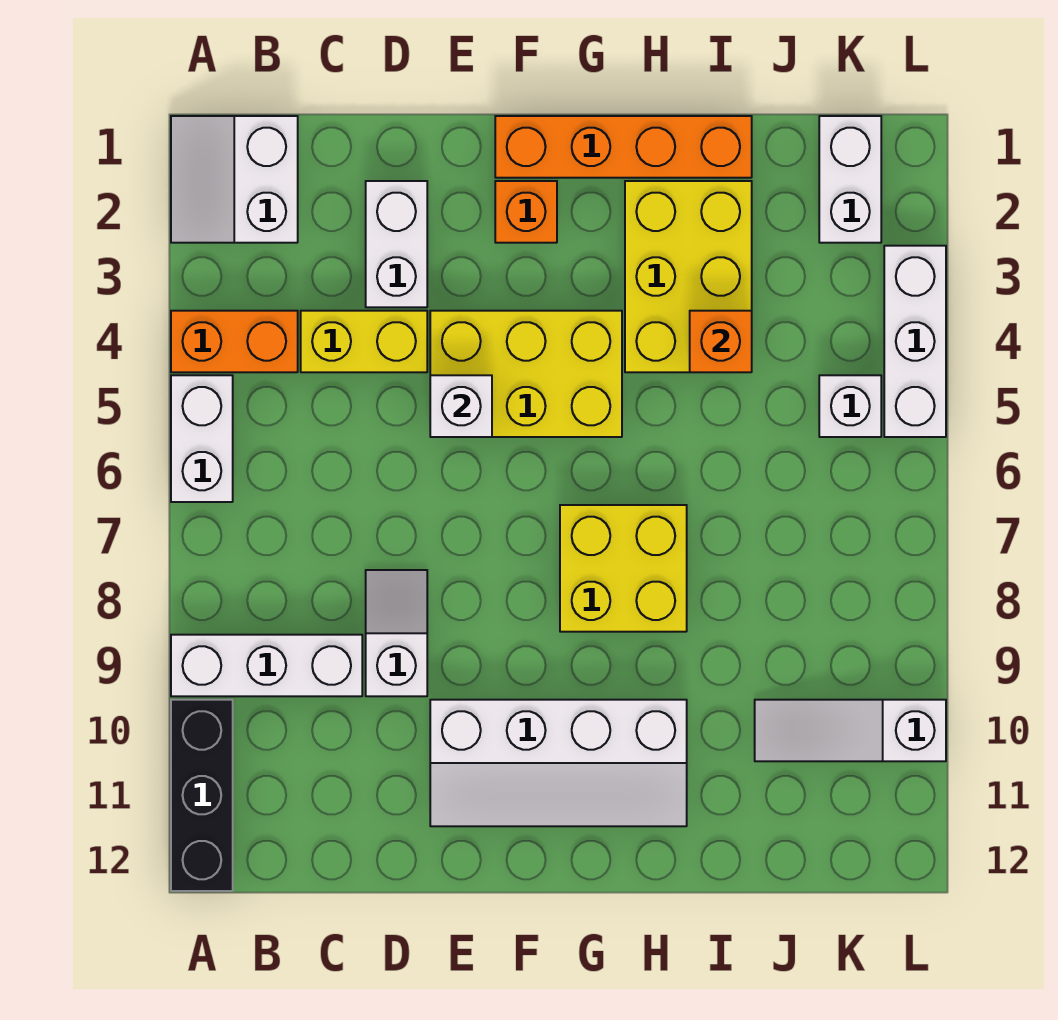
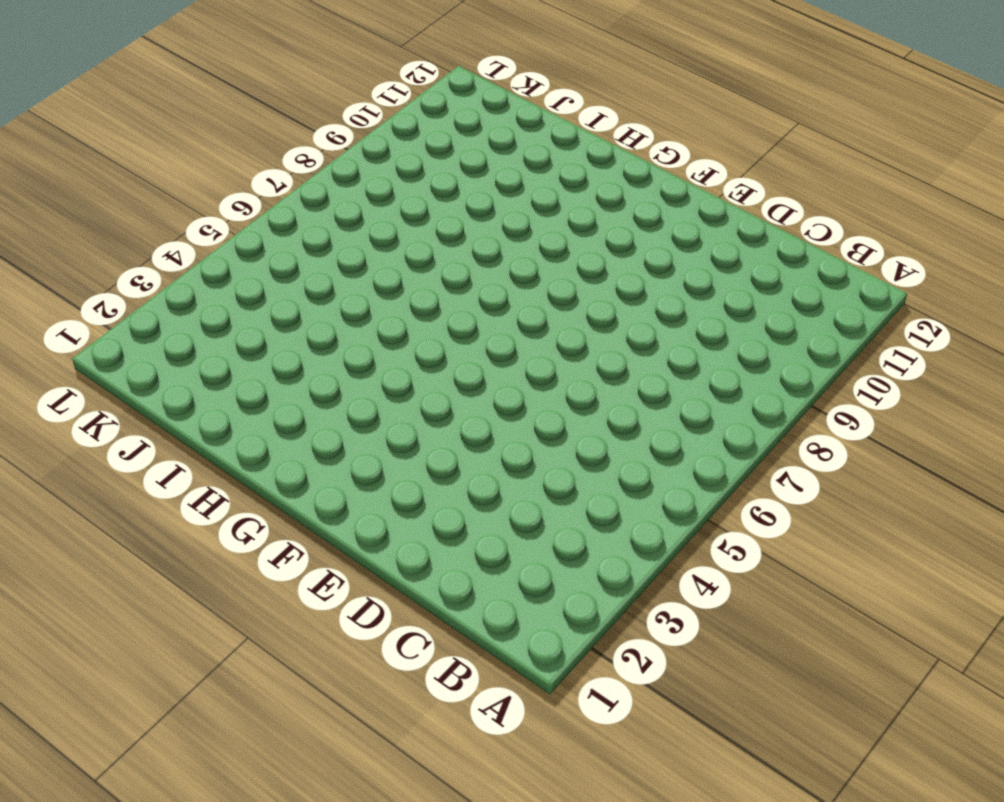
none -> white 2x2 slope [171,116,298,243]
none -> orange 1x2 brick [171,311,298,372]
none -> white 1x2 brick [171,375,233,502]

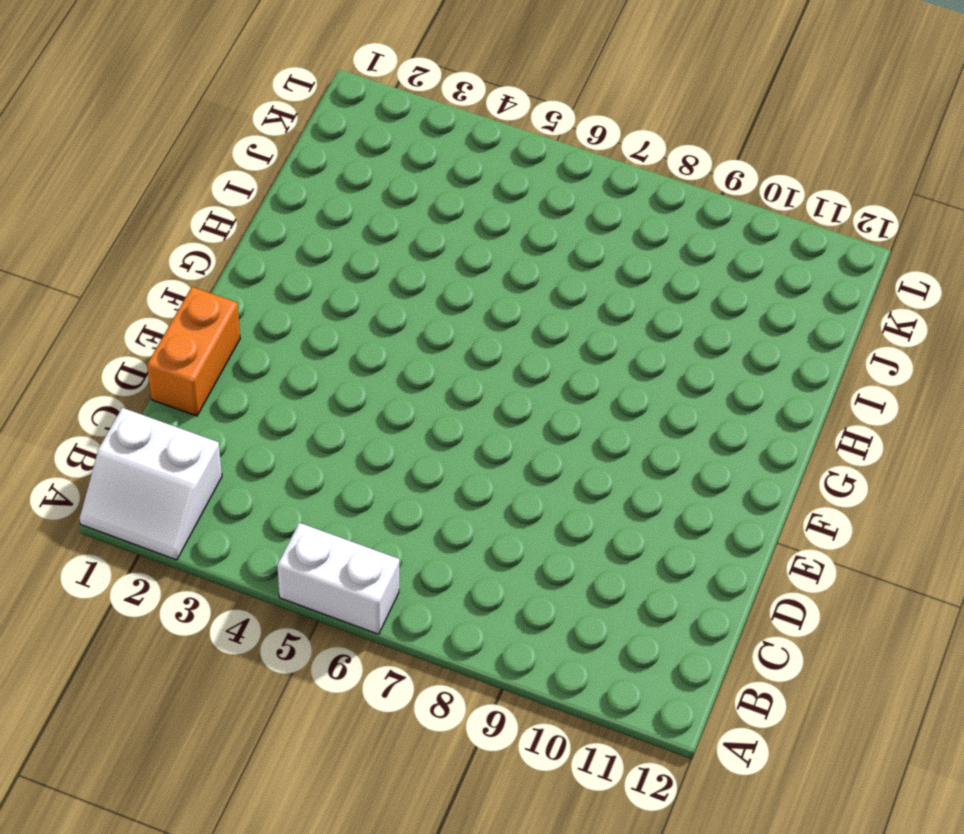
orange 1x2 brick [147,287,240,416] -> orange 1x2 brick moved to [171,311,298,372]
none -> white 1x3 brick [171,635,362,696]
none -> black 1x3 brick [171,700,233,891]
none -> yellow 1x2 brick [301,311,427,372]

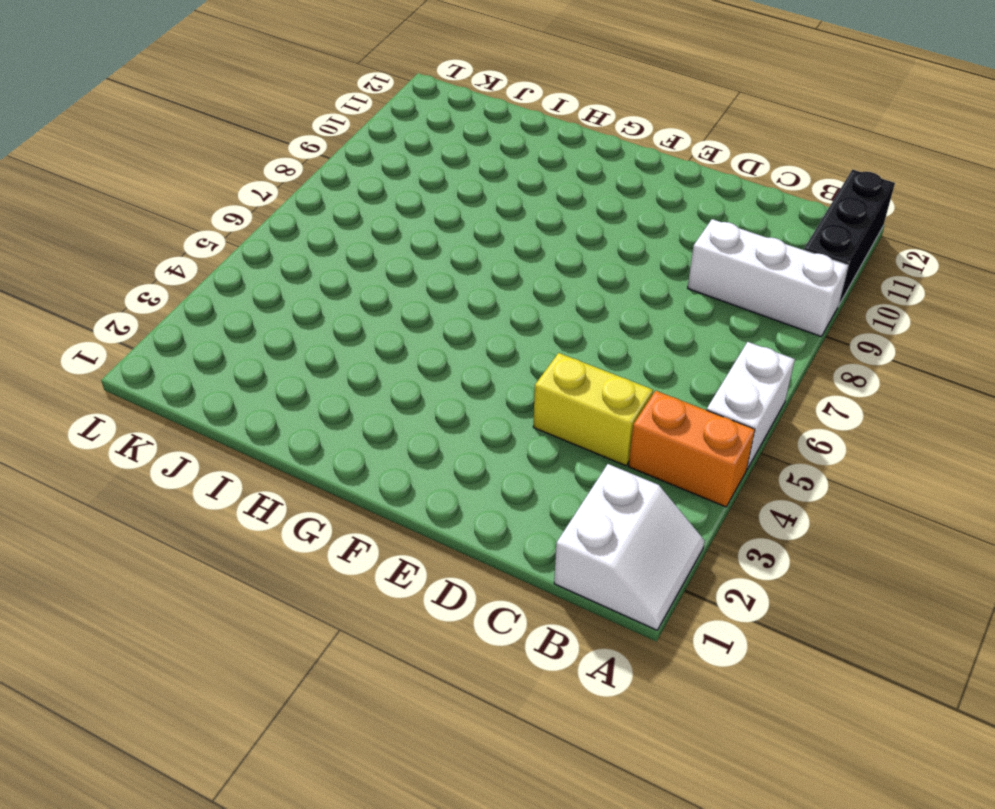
none -> white 1x2 brick [366,181,427,307]
none -> white 1x2 slope [366,570,427,696]
none -> yellow 2x3 brick [430,311,622,437]

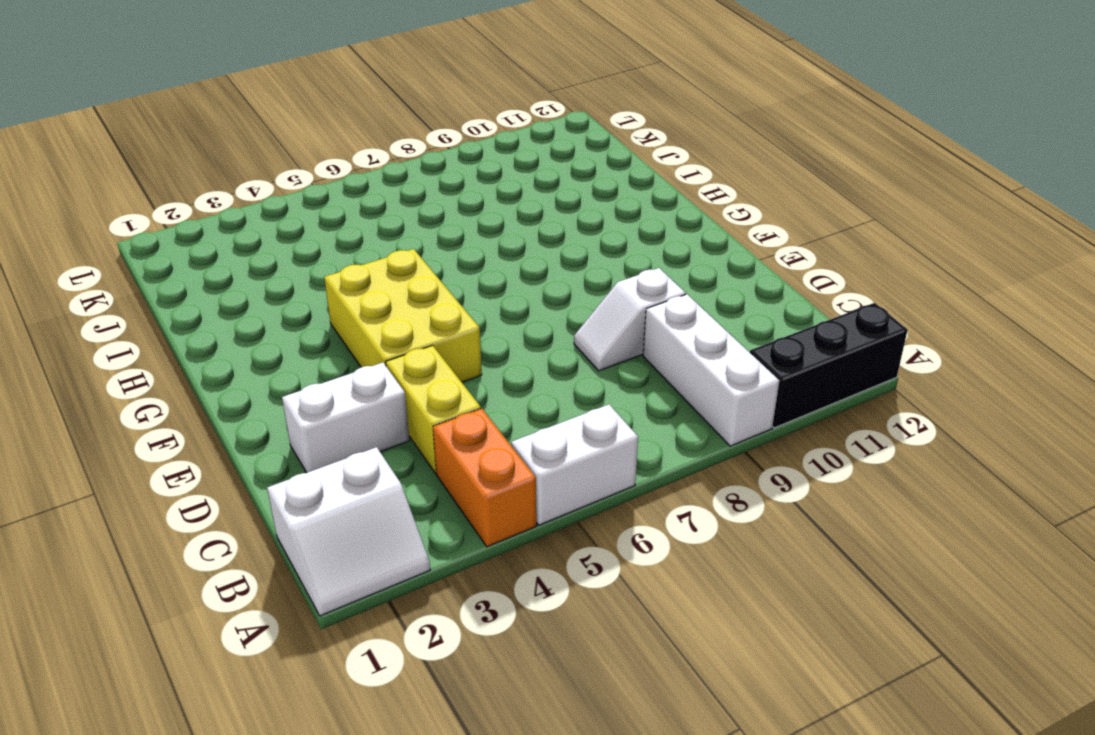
none -> white 2x4 slope [430,700,687,826]
none -> orange 1x4 brick [495,116,752,178]
none -> orange 1x1 brick [495,181,557,243]

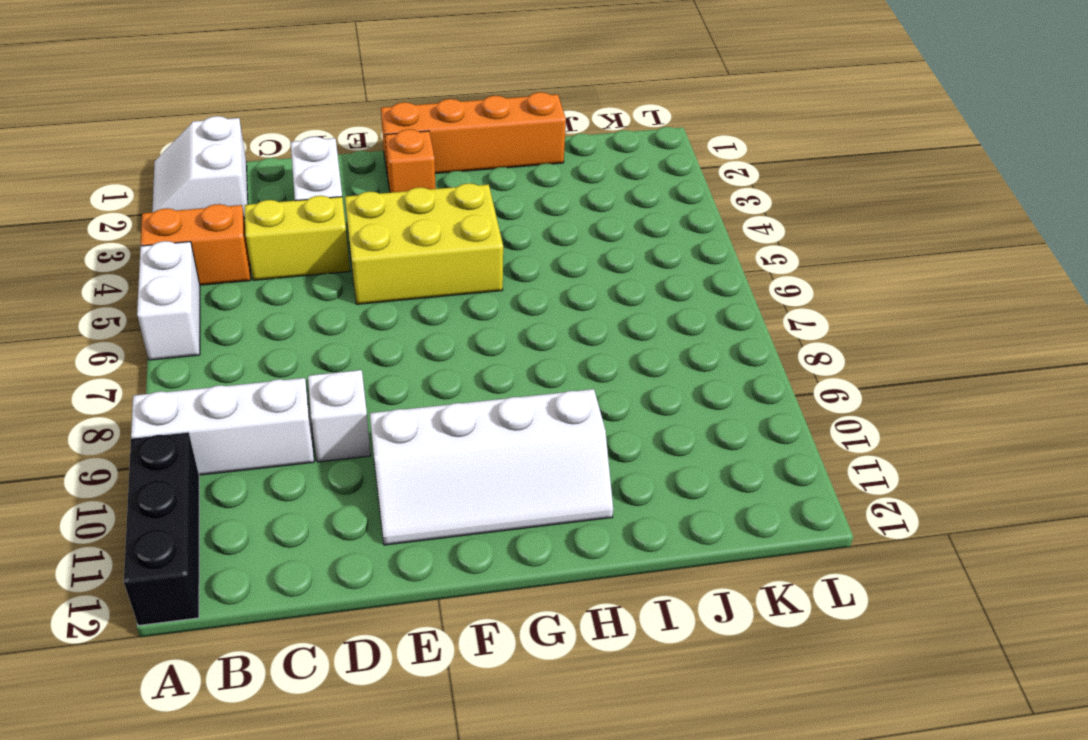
none -> yellow 2x2 brick [560,505,687,632]
none -> yellow 2x3 brick [625,181,752,372]
none -> white 1x3 slope [755,700,946,761]

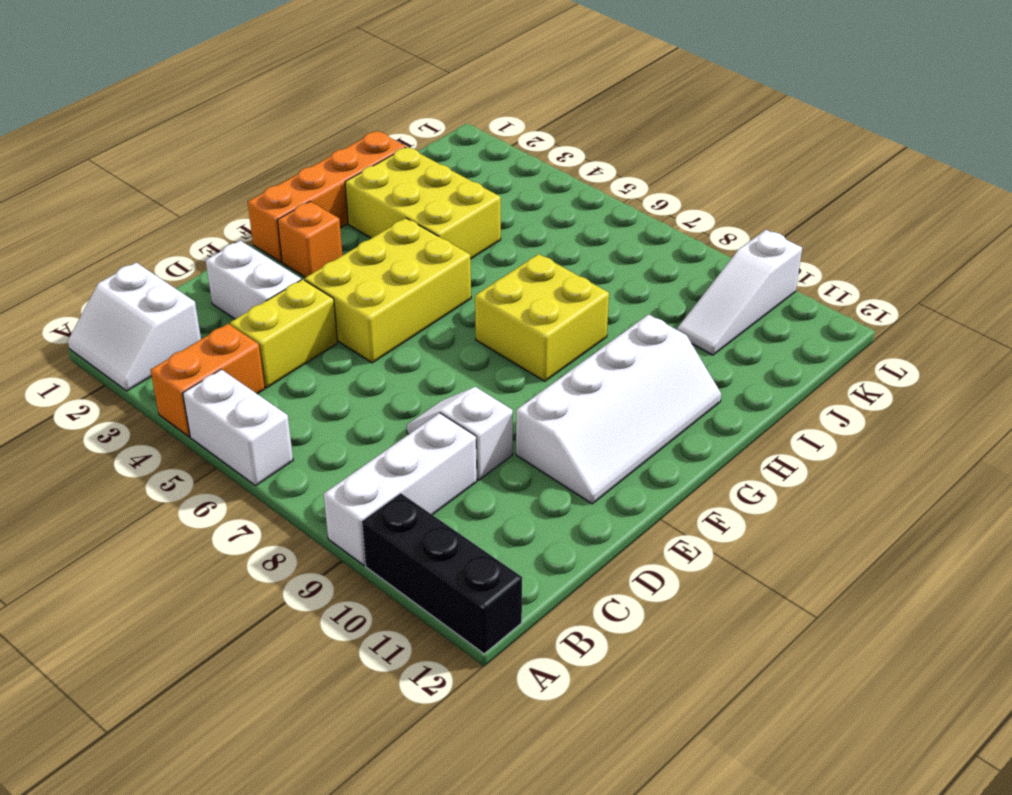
none -> white 1x2 brick [819,116,881,243]
none -> white 1x1 brick [819,375,881,437]
none -> white 1x3 brick [884,246,946,437]

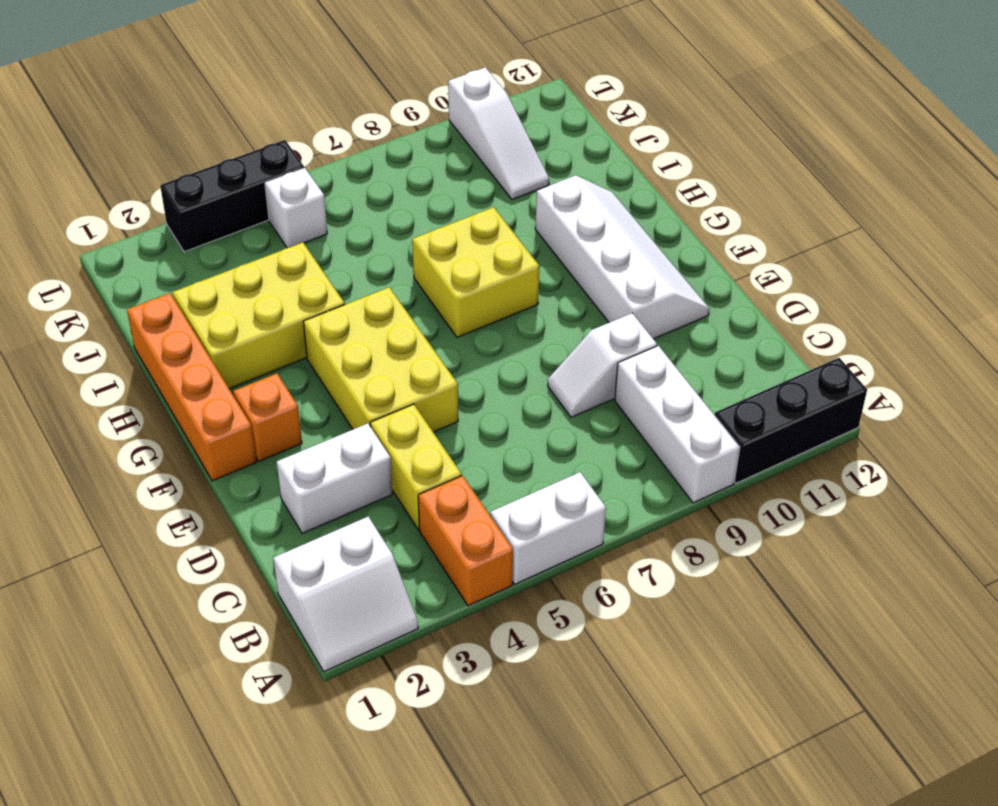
black 1x3 brick [160,140,304,252] -> white 1x3 brick [884,246,946,437]
none -> white 1x2 brick [819,116,881,243]
none -> white 1x1 brick [430,375,492,437]
none -> orange 1x1 brick [690,311,752,372]

